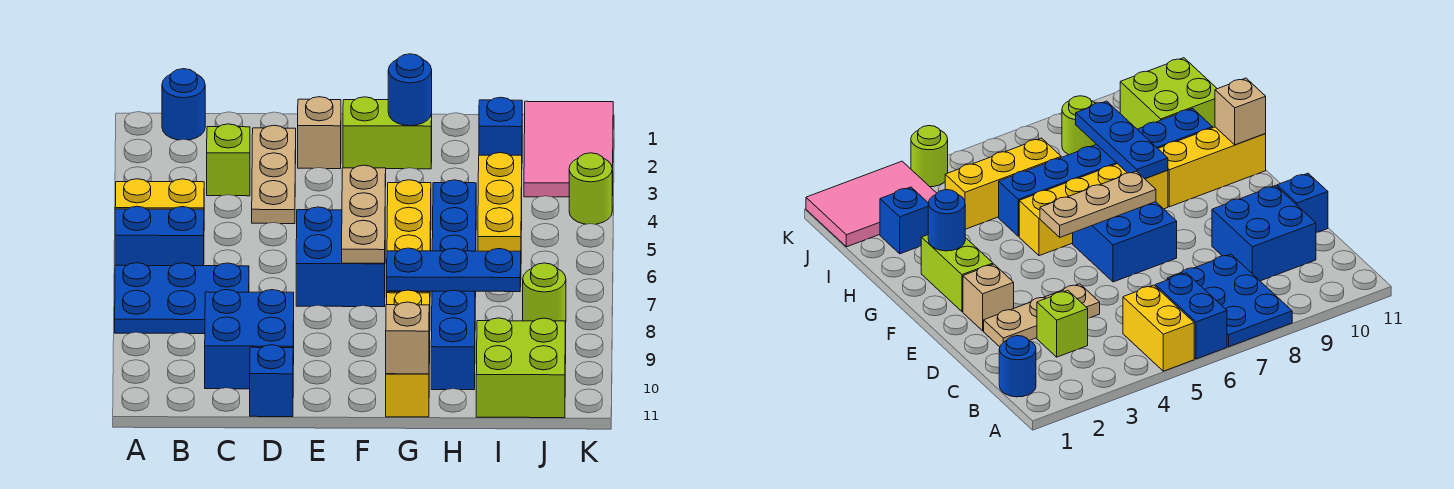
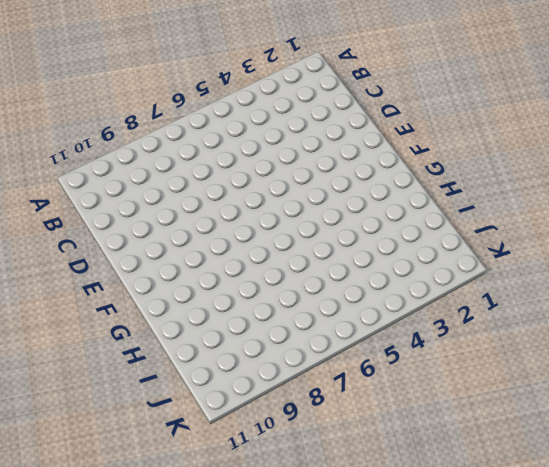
none -> yellow 1x2 brick [115,179,204,209]
none -> blue 1x2 brick [115,206,204,266]
none -> blue 2x3 plate [115,263,249,334]

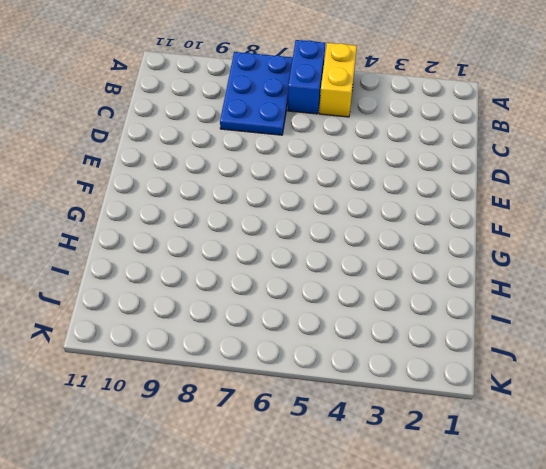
none -> blue 1x1 round brick [162,69,205,140]
none -> lime 1x1 brick [207,124,250,196]
none -> blue 2x2 brick [205,290,294,389]

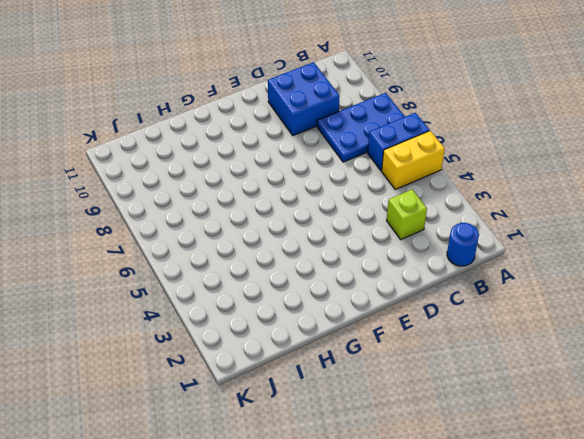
none -> tan 1x3 plate [252,125,296,224]
none -> blue 1x1 brick [250,345,293,417]
none -> tan 1x1 brick [298,97,341,169]

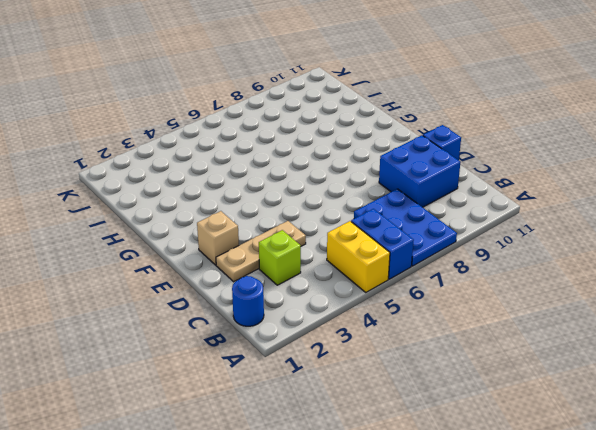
none -> blue 2x2 brick [296,207,385,307]
none -> lime 1x2 brick [343,97,432,169]
none -> yellow 1x4 brick [387,180,431,322]

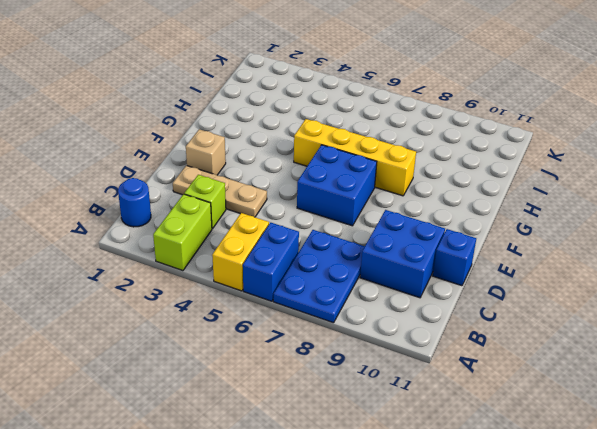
lime 1x2 brick [153,194,212,271] -> lime 1x2 brick moved to [343,97,432,169]
none -> yellow 1x3 brick [386,290,430,417]
none -> blue 1x6 brick [431,180,476,390]
none -> blue 1x1 brick [479,97,522,156]

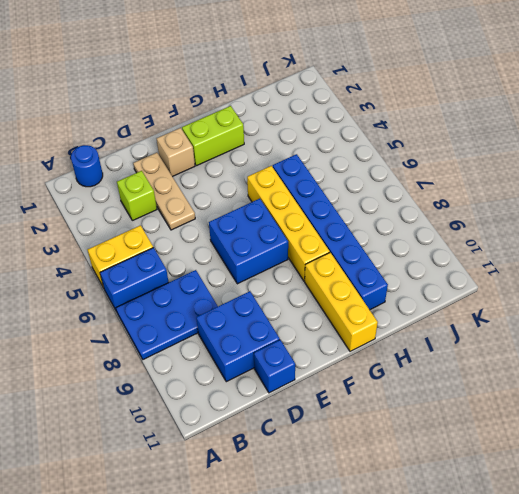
none -> blue 1x1 brick [479,97,522,156]
none -> yellow 1x3 brick [478,153,522,252]
none -> lime 2x2 brick [476,318,566,418]

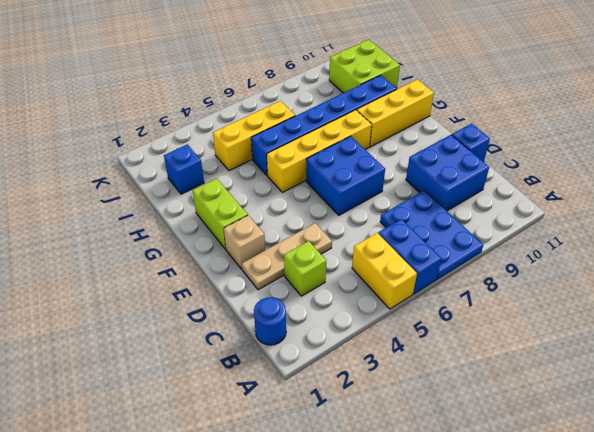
none -> pink 2x3 tile [524,101,613,197]
none -> lime 1x1 round brick [523,263,566,321]
none -> lime 1x1 round brick [569,153,612,224]

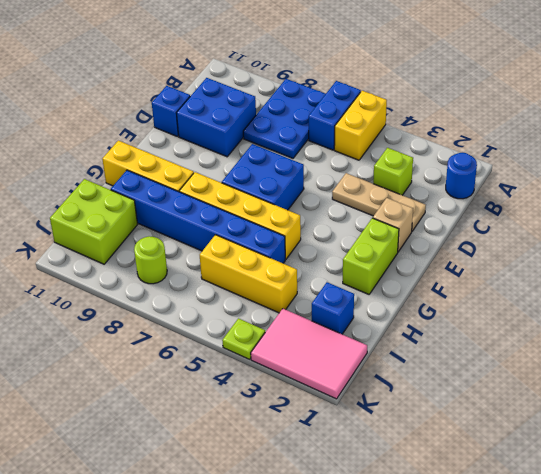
lime 1x1 plate [222,318,265,359] -> lime 1x1 round brick [569,153,612,224]
none -> tan 1x3 plate [342,165,386,263]
none -> blue 1x1 round brick [388,54,432,126]
none -> blue 1x3 plate [387,248,521,292]

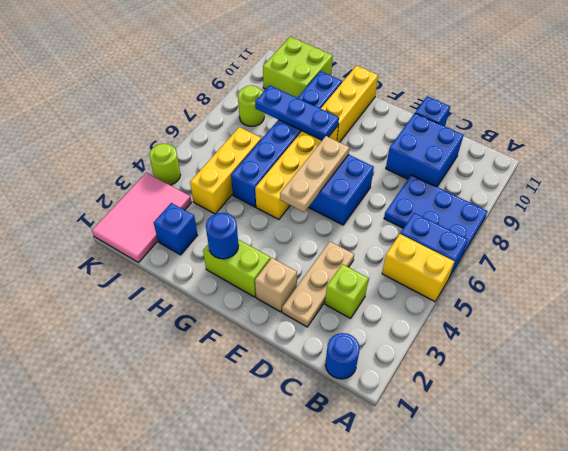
none -> tan 1x1 brick [386,302,429,374]

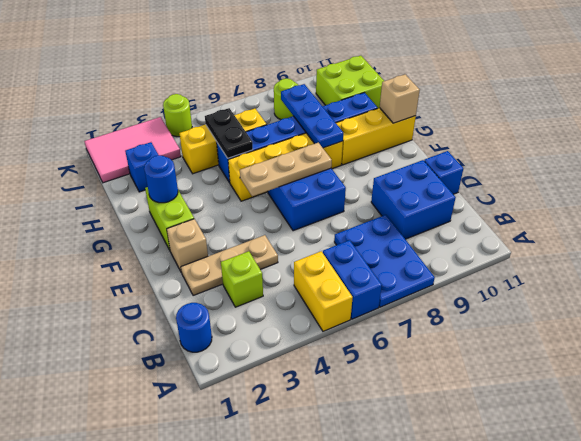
black 1x2 plate [205,108,253,158] -> none

